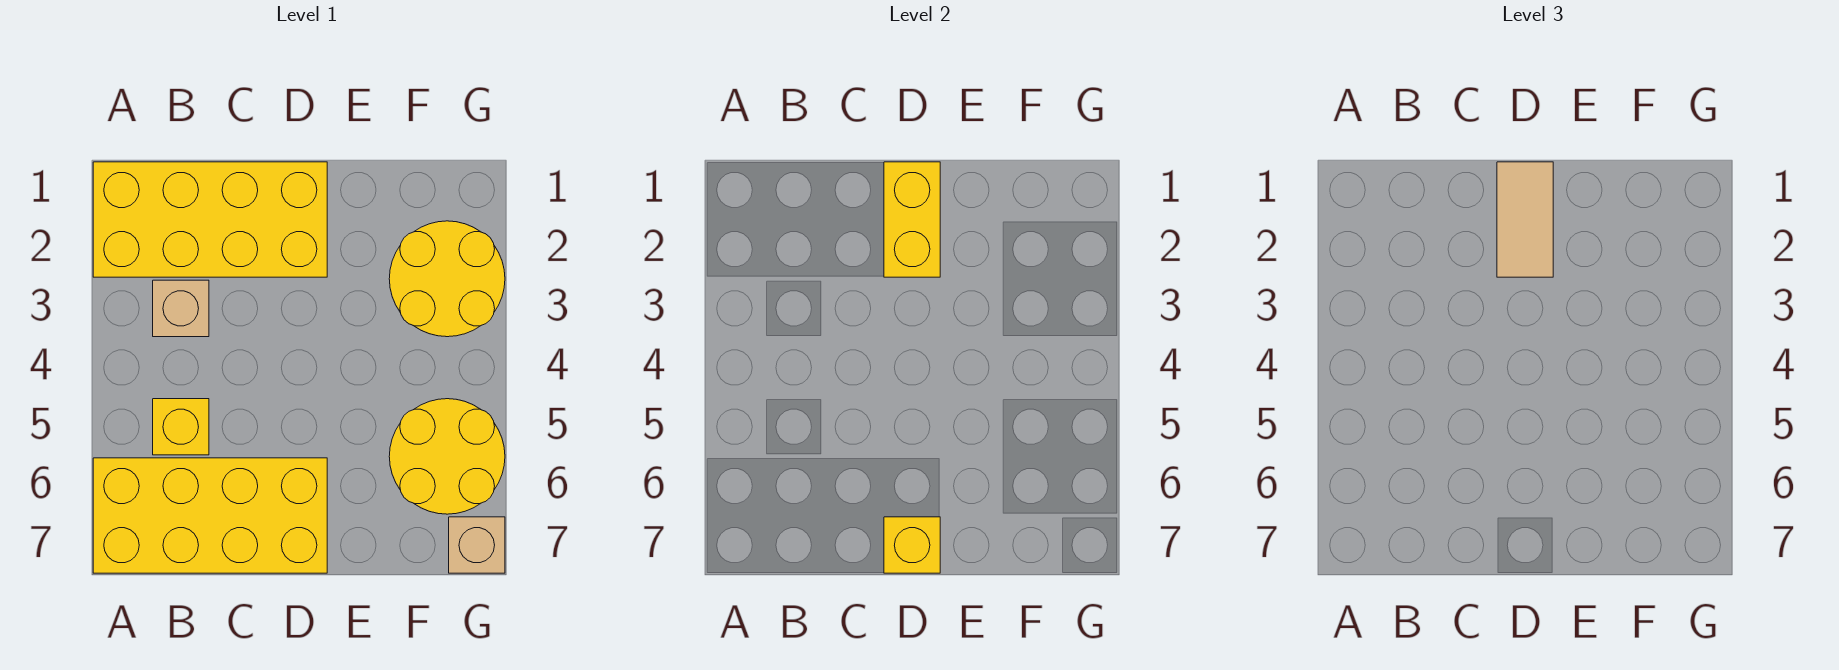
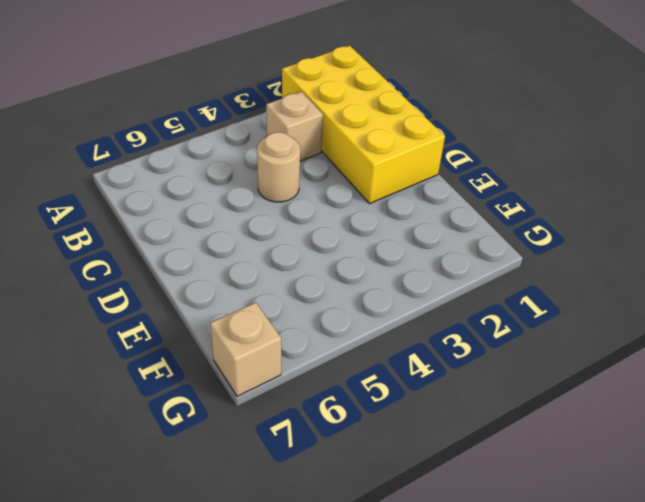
tan 1x1 round brick [257,132,300,202] -> none
none -> yellow 2x4 brick [93,458,327,573]
none -> yellow 1x1 brick [153,399,209,455]

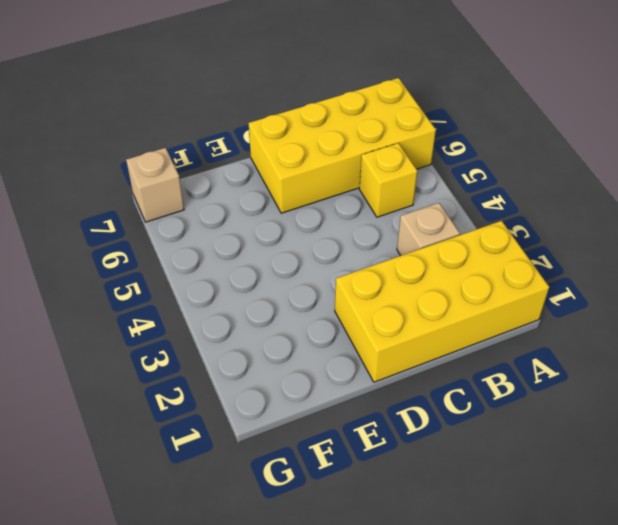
none -> yellow 2x2 round brick [389,221,505,337]
none -> yellow 2x2 round brick [389,399,505,514]

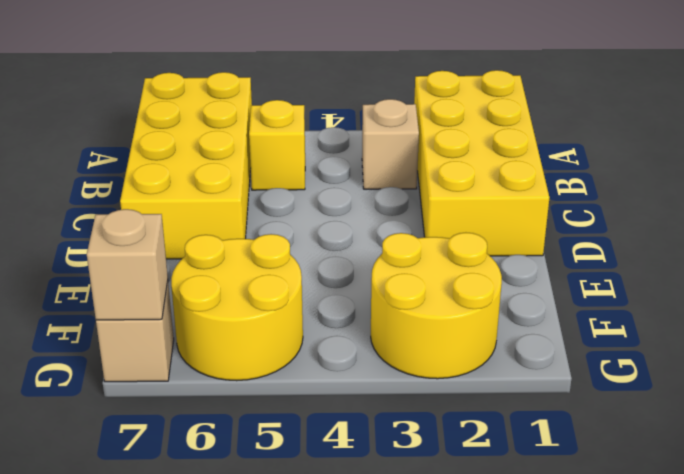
tan 1x1 brick [87,209,168,320] -> none
none -> yellow 1x2 brick [884,162,940,277]
none -> yellow 1x1 brick [884,517,940,573]

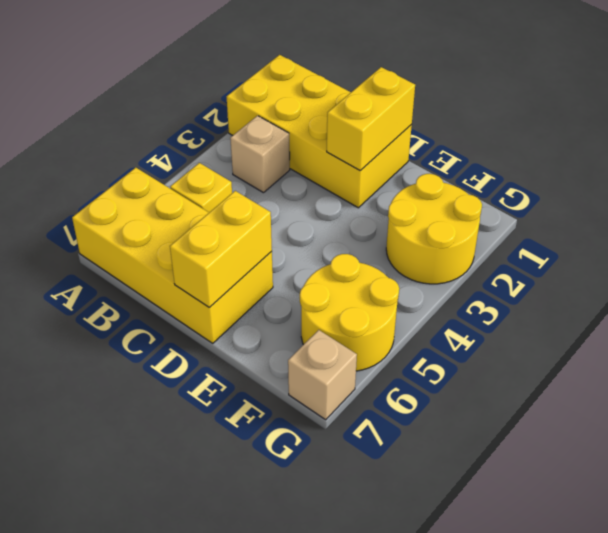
yellow 1x2 brick [170,191,272,308] -> yellow 1x1 brick [884,517,940,573]
none -> tan 1x2 tile [1497,162,1553,277]

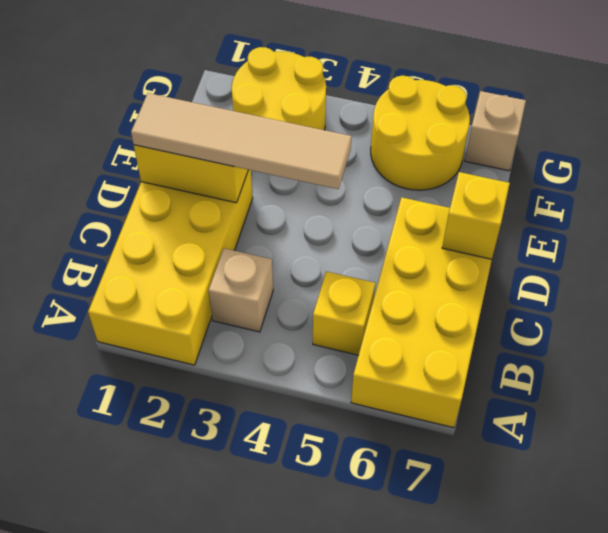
tan 1x4 tile [131,93,352,189] -> tan 1x2 tile [1497,162,1553,277]

